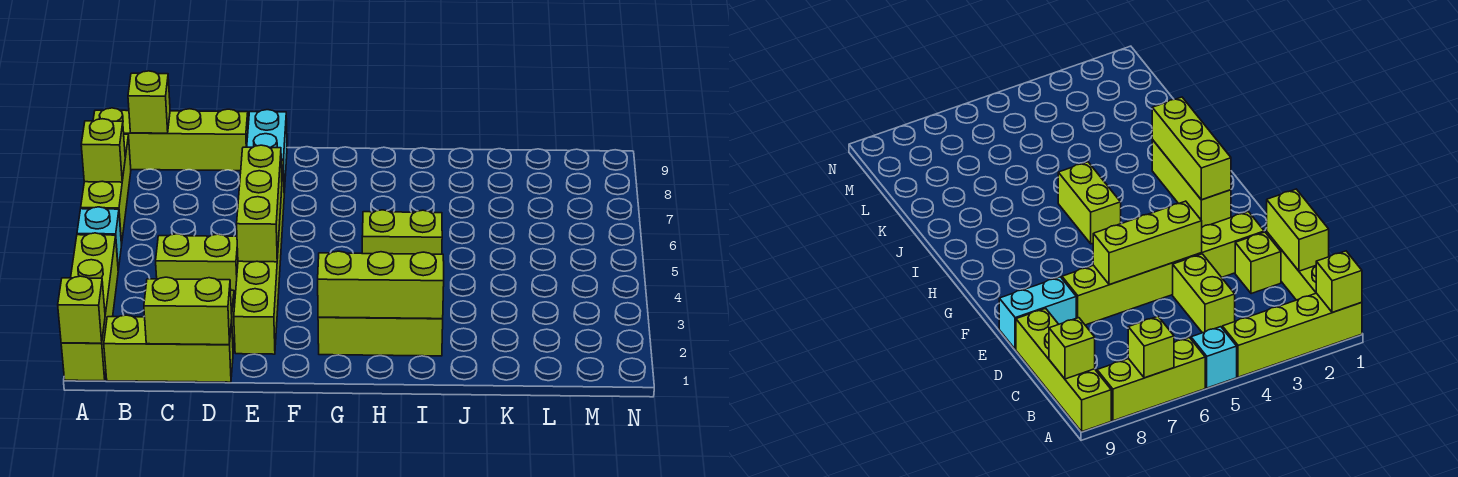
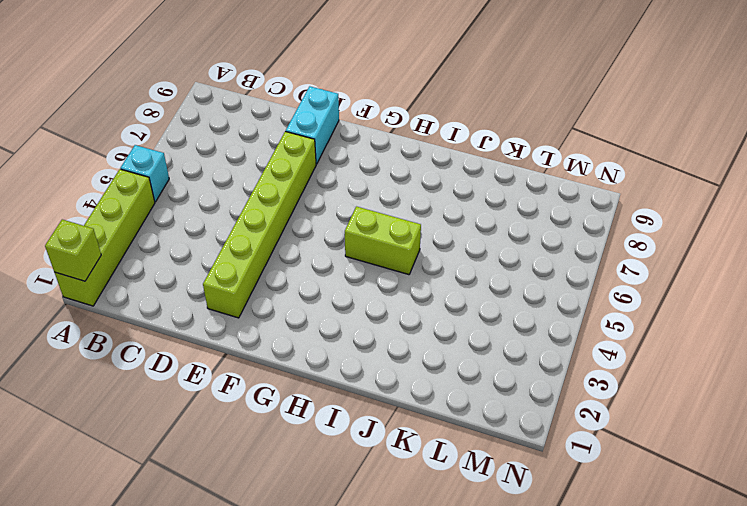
none -> lime 1x3 brick [81,134,131,244]
none -> lime 1x4 brick [93,108,248,171]
none -> lime 1x3 brick [104,315,233,382]

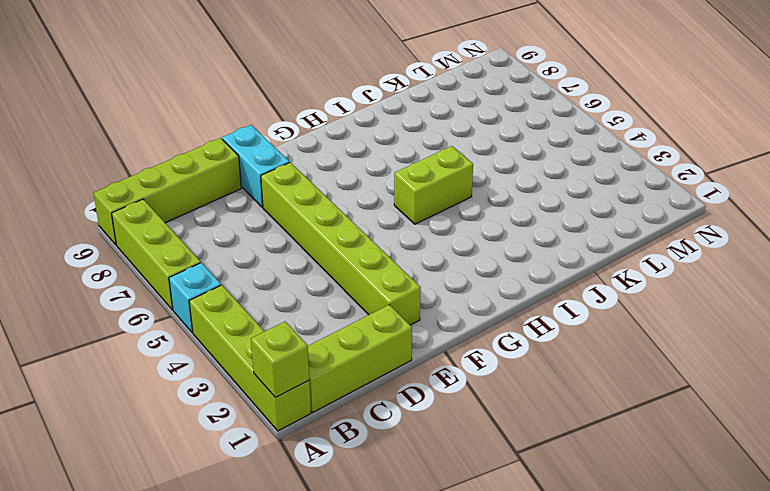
none -> lime 1x2 brick [156,234,238,299]
none -> lime 1x1 brick [1235,232,1281,294]
none -> lime 1x3 brick [318,317,443,356]

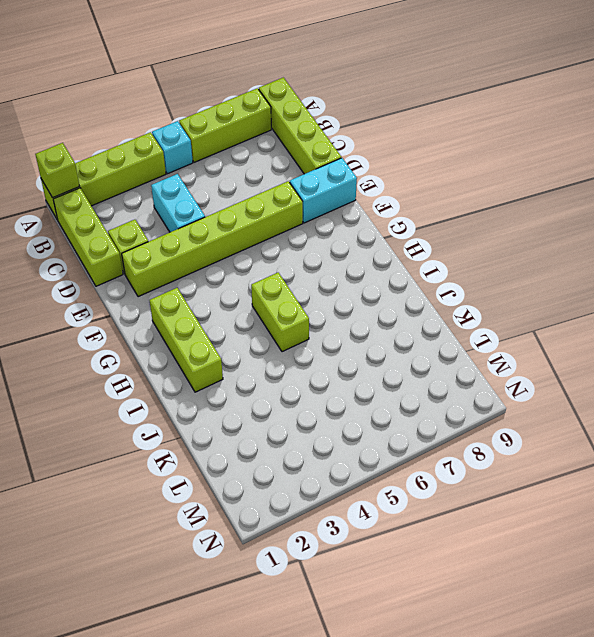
cyan 1x2 brick [151,174,205,232] -> lime 1x2 brick [156,234,238,299]
none -> lime 1x1 brick [81,119,125,182]
none -> lime 1x1 brick [128,71,170,133]
none -> lime 1x2 brick [144,277,232,345]

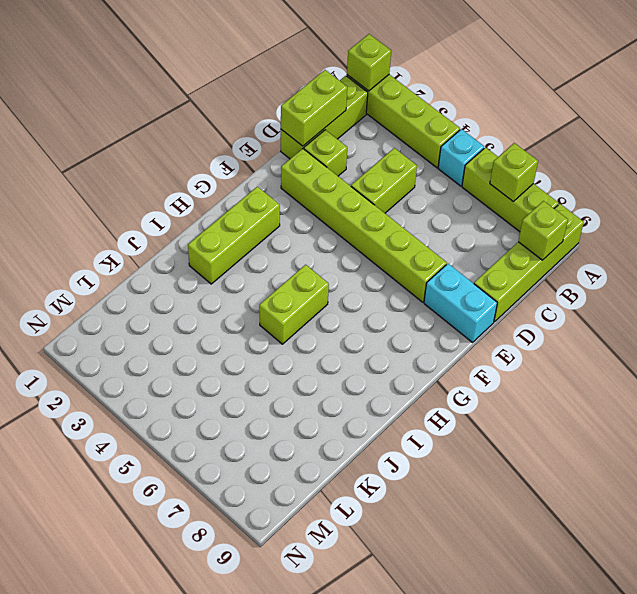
none -> lime 1x3 brick [237,145,282,262]
none -> lime 1x3 brick [318,251,444,319]

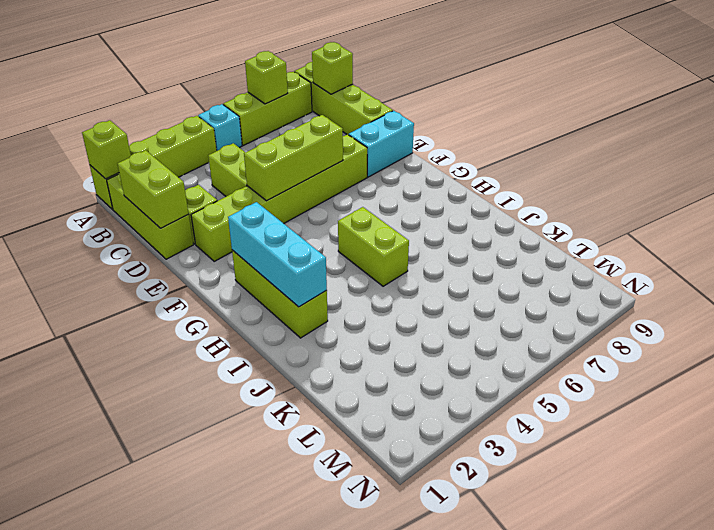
cyan 1x3 brick [228,202,327,307] -> lime 1x3 brick [318,251,444,319]

